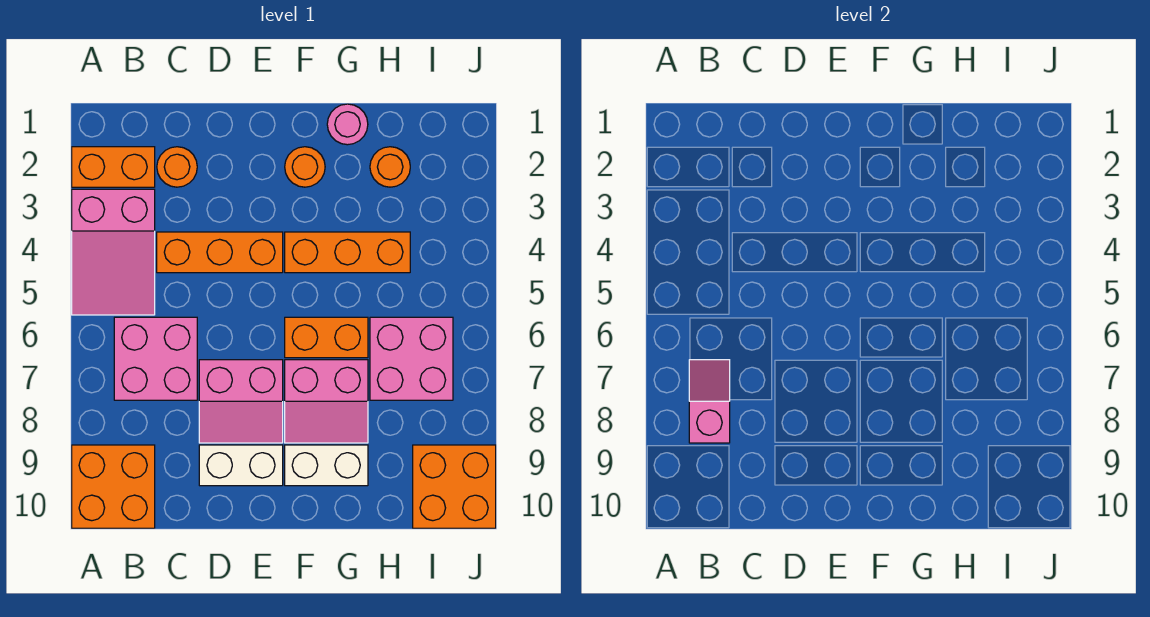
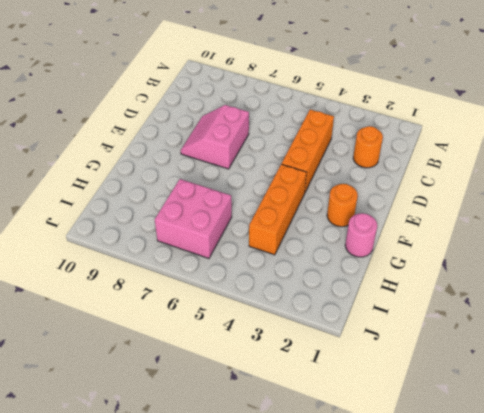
none -> orange 1x2 brick [72,147,155,187]
none -> pink 2x3 slope [72,189,155,315]
none -> orange 2x2 brick [72,445,155,528]

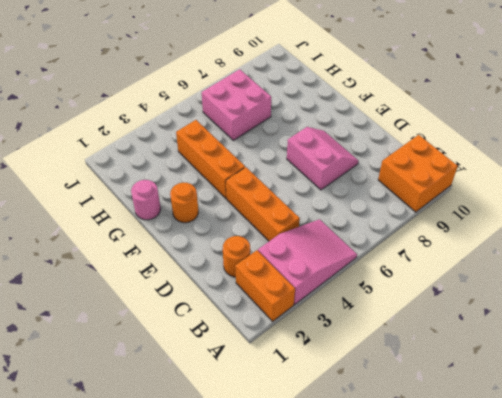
none -> pink 2x2 brick [114,317,197,400]
none -> white 1x2 brick [199,445,283,486]
none -> orange 1x2 brick [285,317,368,358]

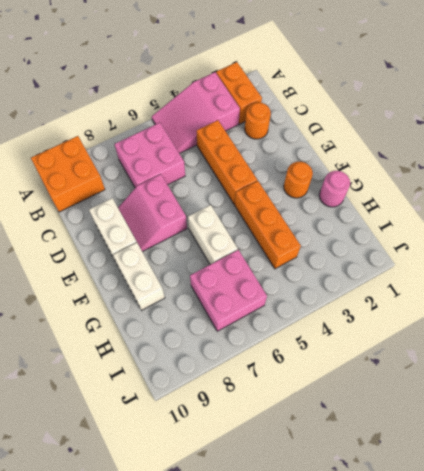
white 1x2 brick [188,205,238,264] -> orange 1x2 brick [285,317,368,358]
none -> pink 2x2 slope [285,360,368,443]
none -> orange 1x1 round brick [370,147,410,187]
none -> orange 2x2 brick [413,445,496,528]

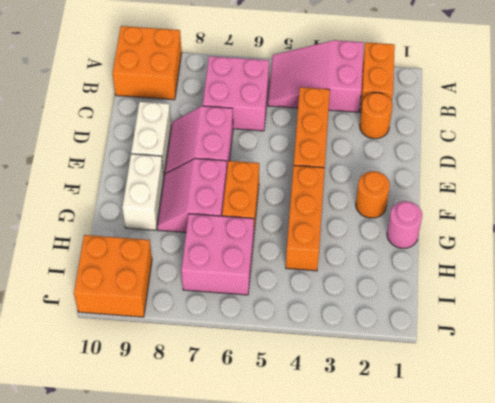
none -> orange 1x1 round brick [370,147,410,187]
none -> pink 1x2 slope [689,360,730,443]

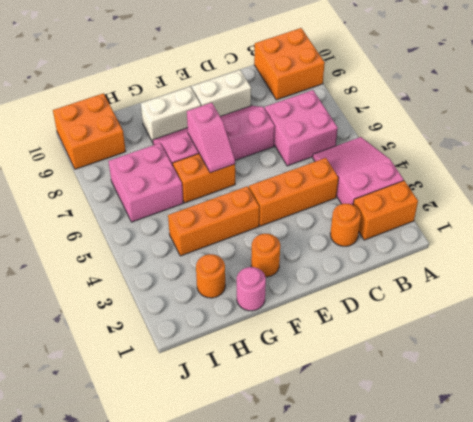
pink 1x2 slope [187,103,235,173] -> pink 1x2 slope moved to [689,360,730,443]

